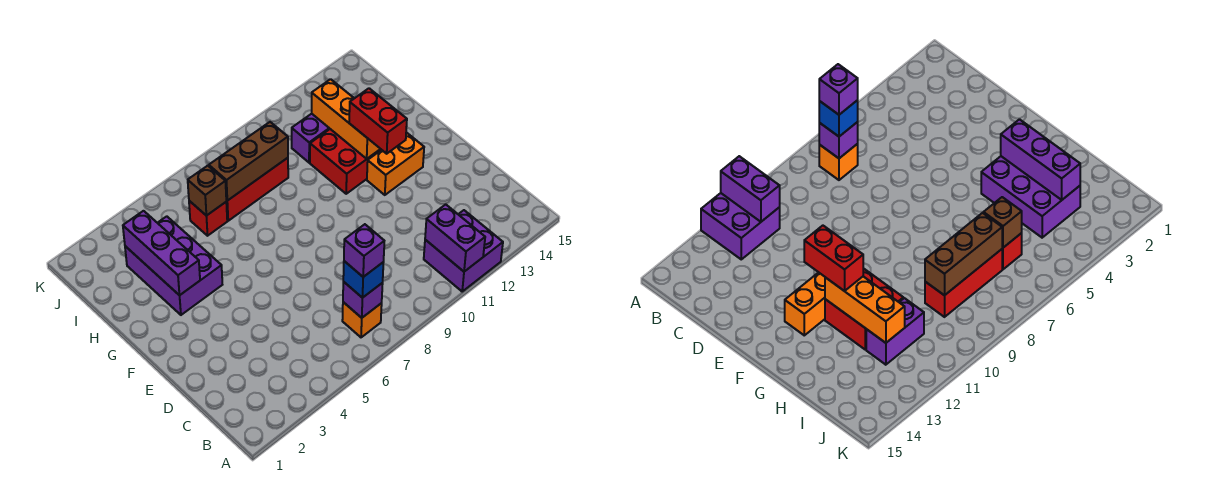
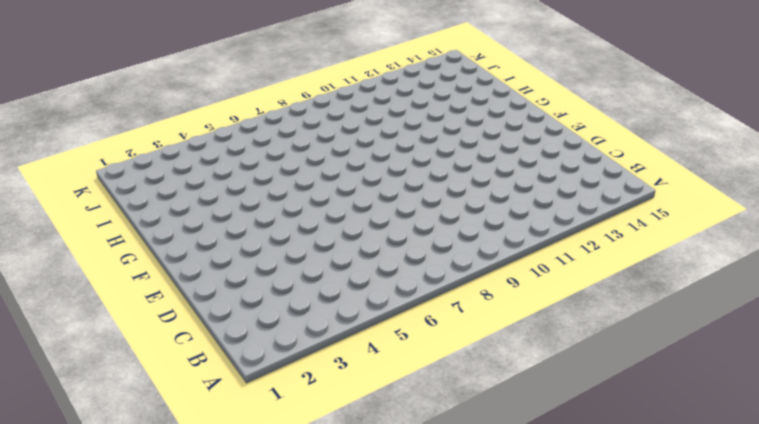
none -> purple 2x2 brick [424,210,503,291]
none -> orange 1x1 brick [342,302,382,337]
none -> orange 1x2 brick [367,132,424,195]

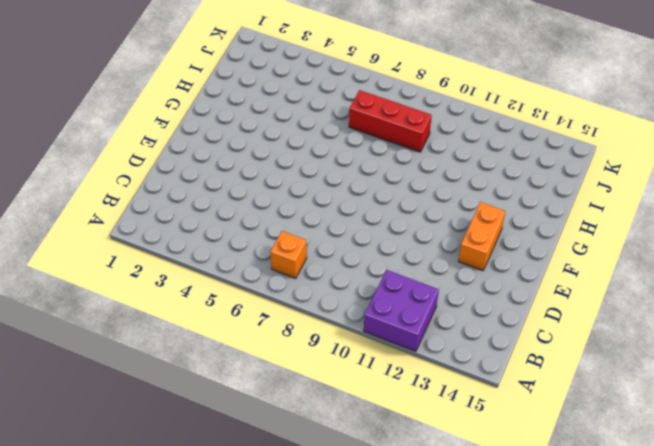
orange 1x2 brick [459,202,505,271] -> orange 1x2 brick turned to [367,132,424,195]
none -> purple 2x3 brick [125,216,222,315]
none -> red 2x2 brick [310,129,381,194]
none -> red 1x1 brick [189,201,227,236]

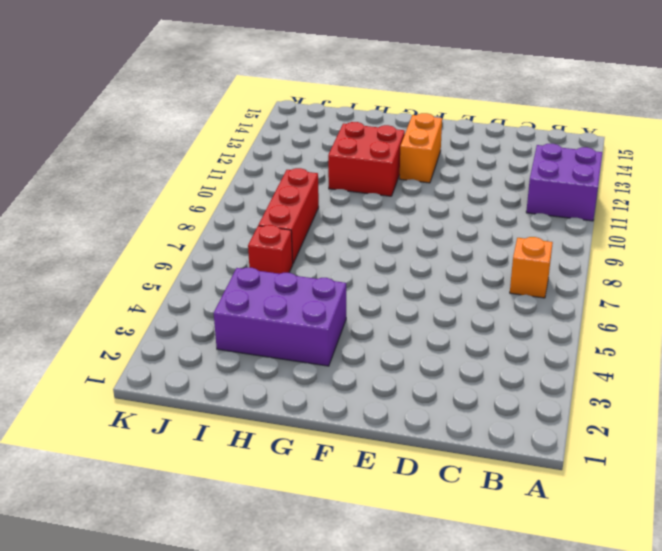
none -> purple 1x2 brick [292,114,330,163]
none -> purple 1x2 brick [425,204,485,272]
none -> purple 1x1 brick [343,282,383,318]

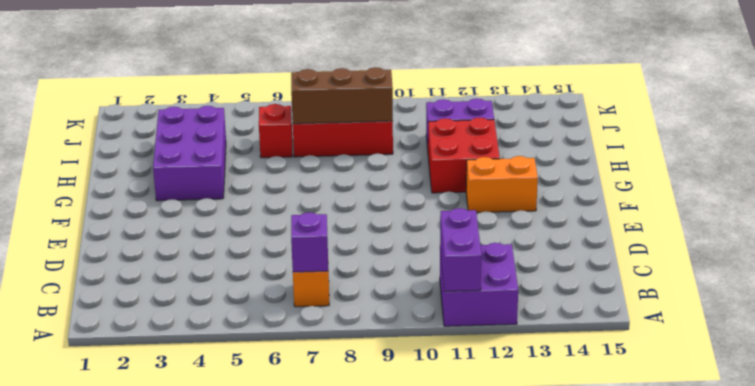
none -> purple 1x3 brick [123,211,200,295]
none -> orange 1x3 brick [312,79,380,159]
none -> brown 1x1 brick [188,166,226,216]

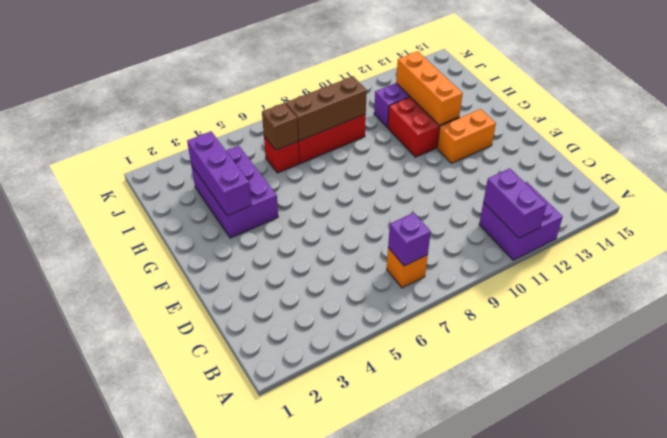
none -> blue 1x1 brick [343,261,384,298]
none -> red 1x2 brick [349,88,407,154]
none -> purple 1x1 brick [344,224,384,277]

